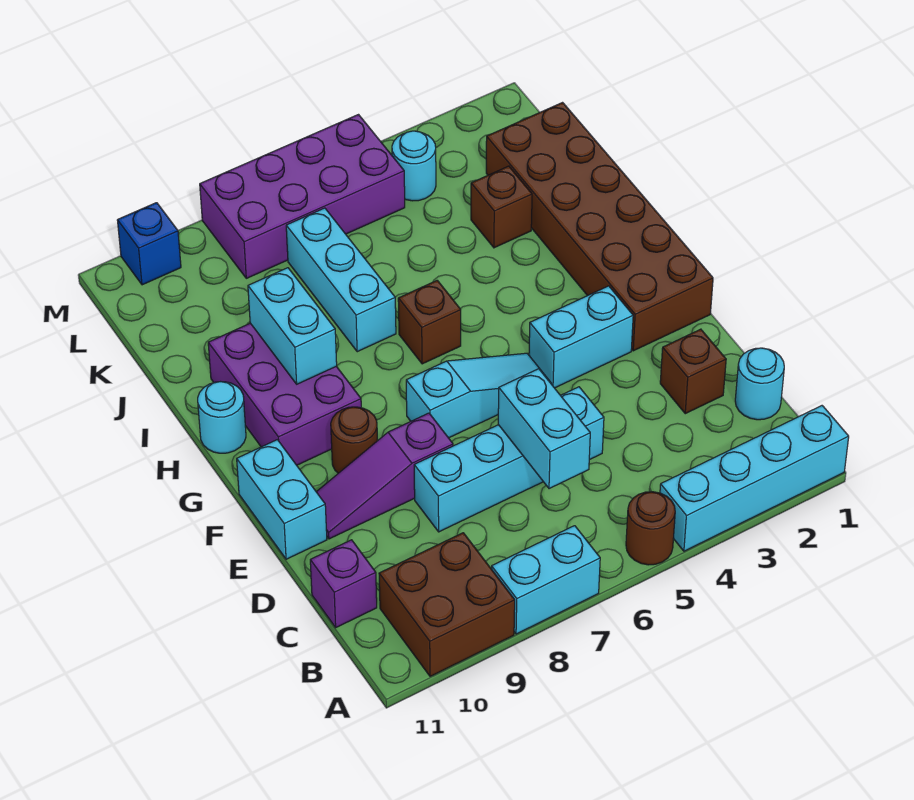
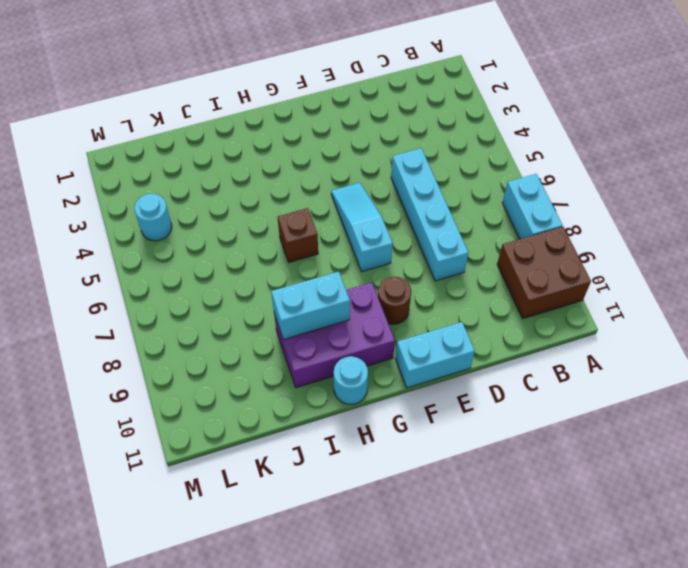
none -> cyan 1x4 brick [660,406,849,551]
none -> brown 1x1 round brick [626,492,675,565]
none -> cyan 1x1 round brick [735,348,784,420]

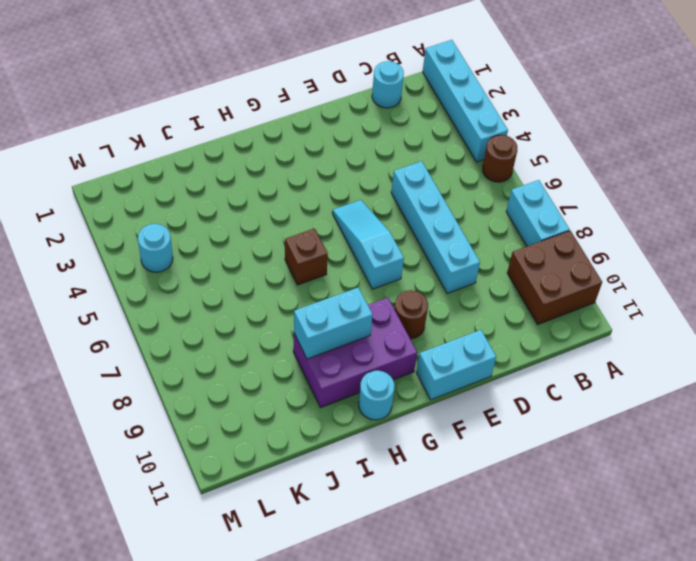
none -> purple 1x1 brick [310,540,377,627]
none -> brown 1x1 brick [660,329,726,414]
none -> purple 1x3 slope [317,413,453,539]

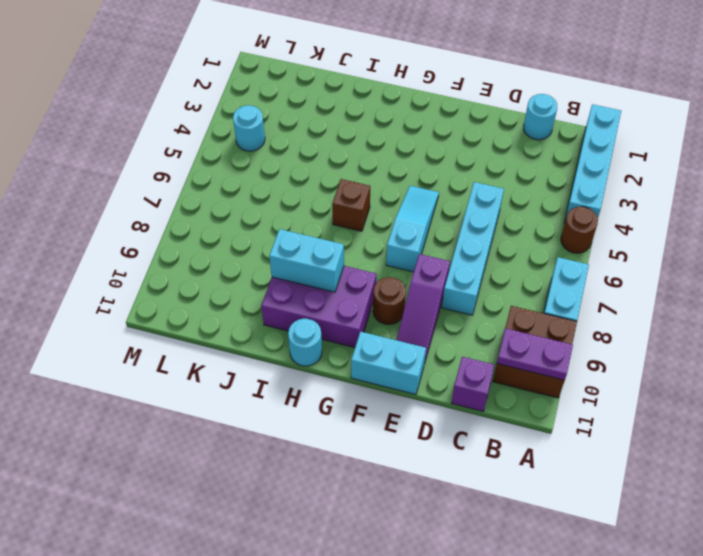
purple 1x2 plate [497,328,573,380] -> none
none -> brown 1x1 brick [660,329,726,414]
none -> brown 2x6 brick [486,103,713,351]
none -> cyan 1x2 brick [529,286,633,388]

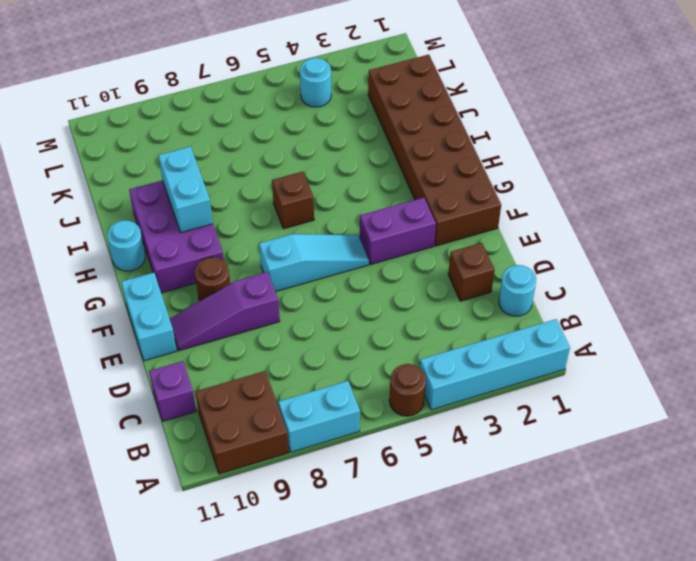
purple 1x2 brick [360,198,436,264] -> cyan 1x2 brick [529,286,633,388]
none -> cyan 1x4 brick [414,387,604,532]
none -> cyan 1x3 brick [286,208,396,352]
none -> brown 1x1 brick [471,166,532,248]

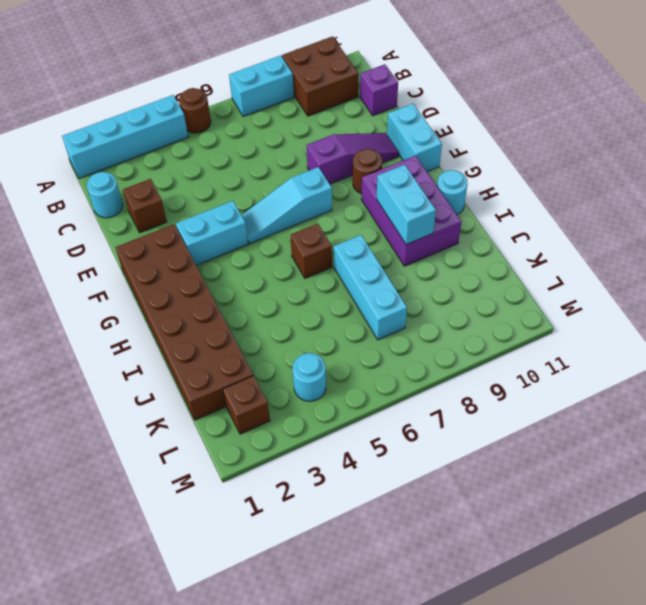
brown 1x1 brick [223,376,270,434] -> brown 1x1 brick moved to [471,166,532,248]
none -> cyan 1x4 brick [414,387,604,532]
none -> purple 2x4 brick [200,115,405,278]
none -> blue 1x1 brick [117,203,181,285]

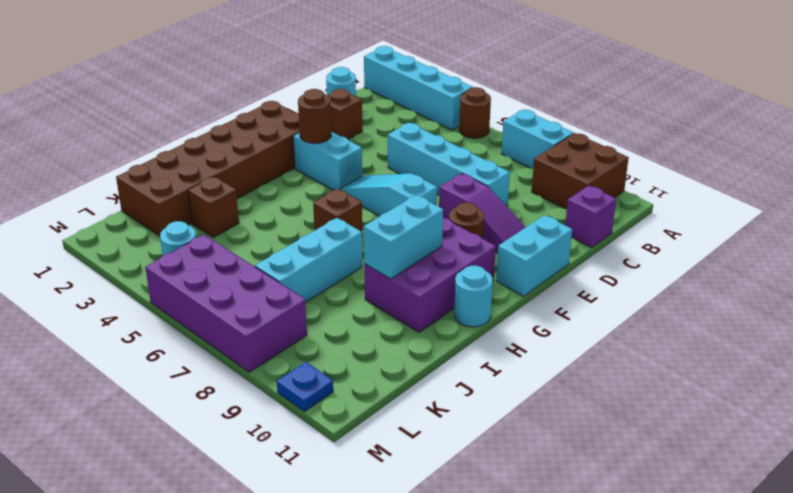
brown 1x1 round brick [298,89,331,143] -> none
blue 1x1 plate [277,362,333,412] -> blue 1x1 brick [117,203,181,285]
none -> cyan 1x2 brick [498,369,590,489]

